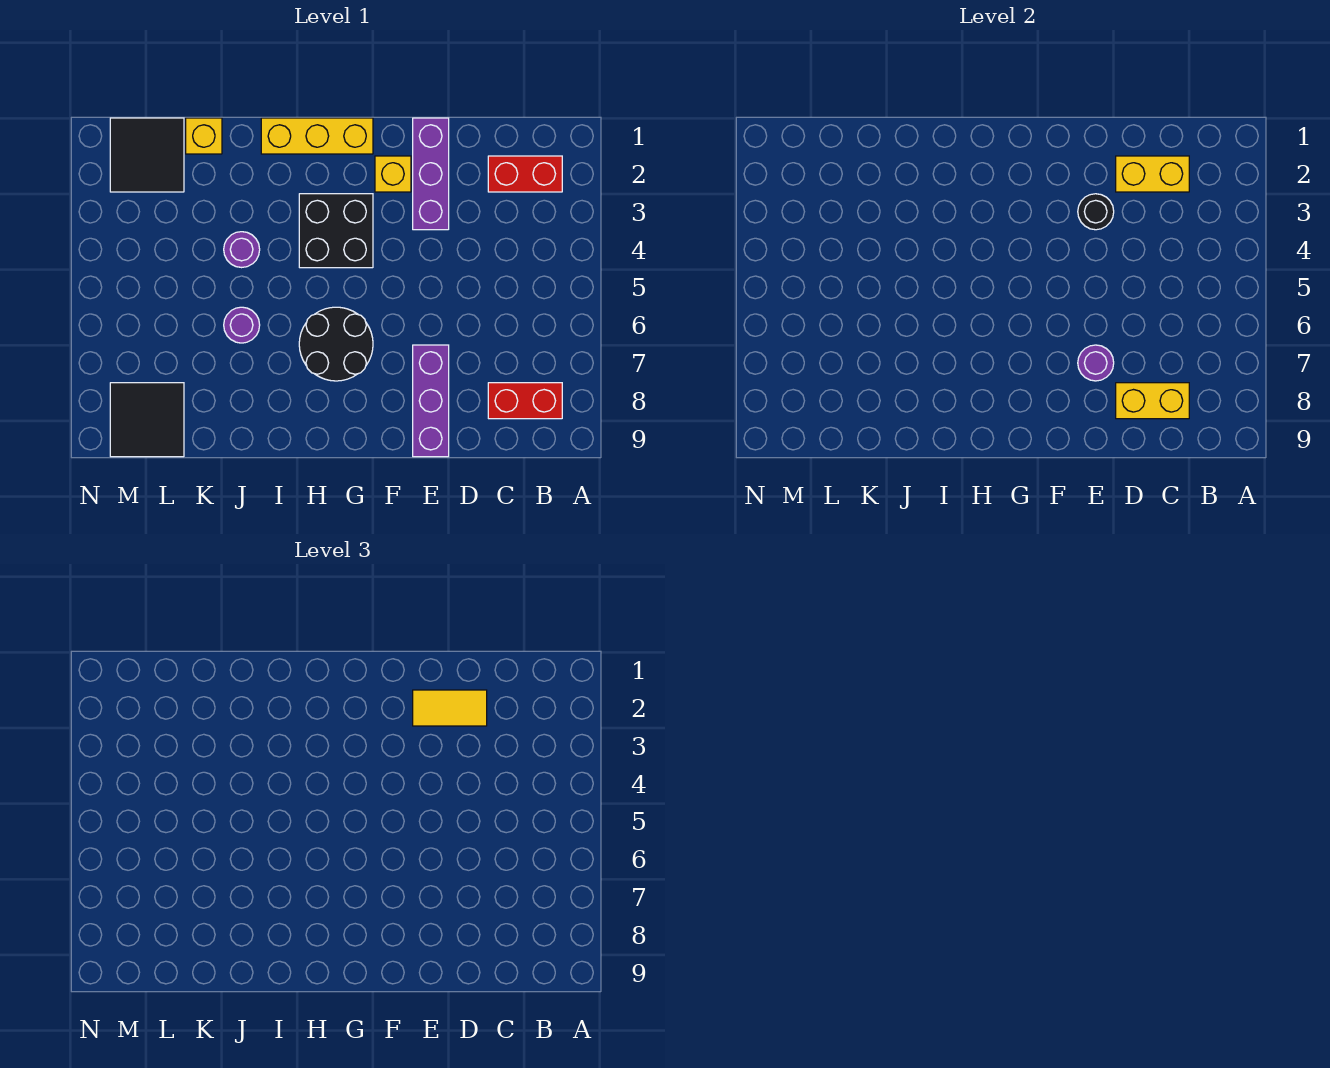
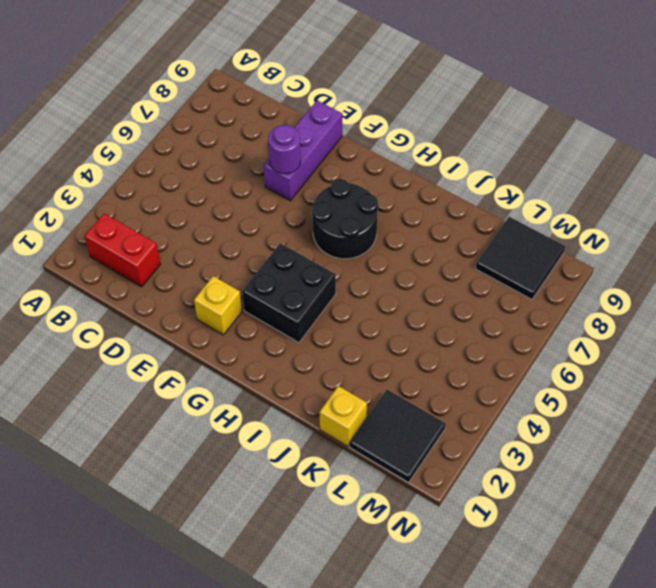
none -> red 1x2 brick [488,383,562,419]
none -> purple 1x3 brick [413,118,449,230]
none -> yellow 1x3 brick [261,118,373,154]

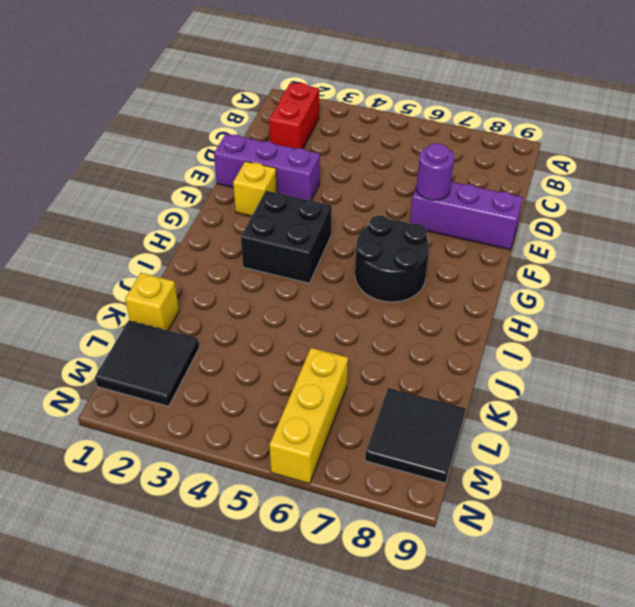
yellow 1x3 brick [269,348,348,484] -> yellow 1x3 brick moved to [261,118,373,154]
none -> red 1x2 brick [488,383,562,419]
none -> purple 1x1 round brick [224,232,260,268]
none -> purple 1x1 round brick [224,307,260,343]

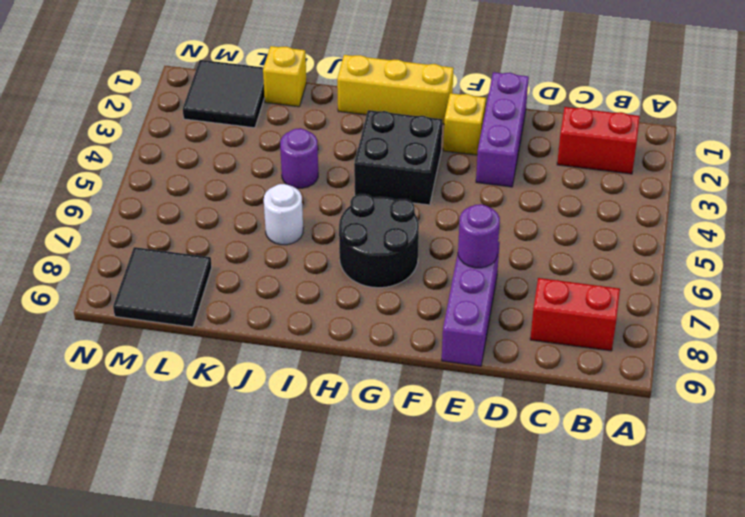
white 1x1 round brick [264,184,303,245] -> purple 1x1 round brick [224,307,260,343]
none -> yellow 1x2 brick [1116,156,1189,192]
none -> yellow 1x2 brick [1116,383,1189,419]
none -> black 1x1 round brick [1078,194,1114,230]

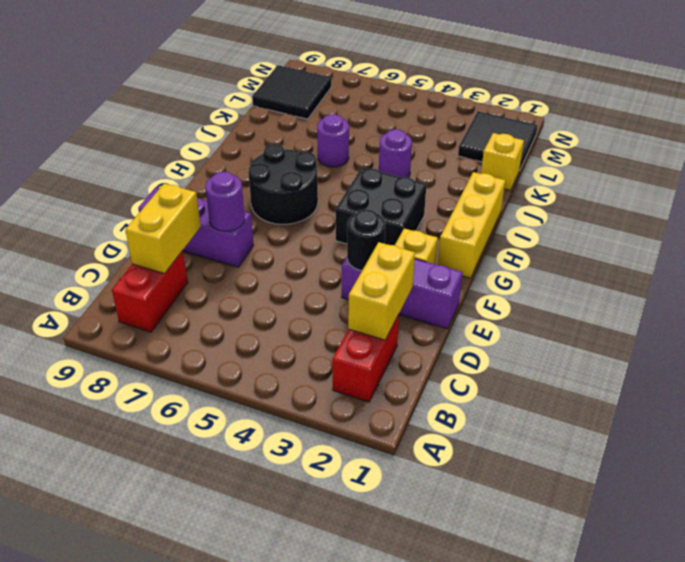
none -> yellow 1x2 tile [413,690,487,726]

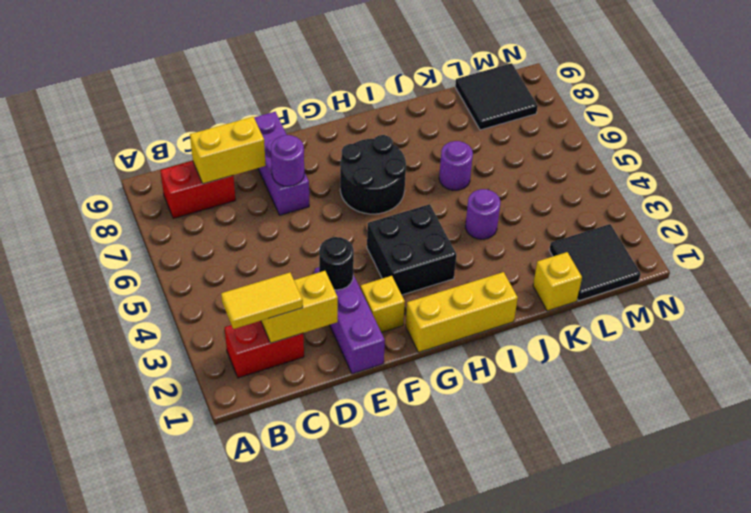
yellow 1x2 tile [221,272,303,329] -> yellow 1x2 tile moved to [413,690,487,726]

